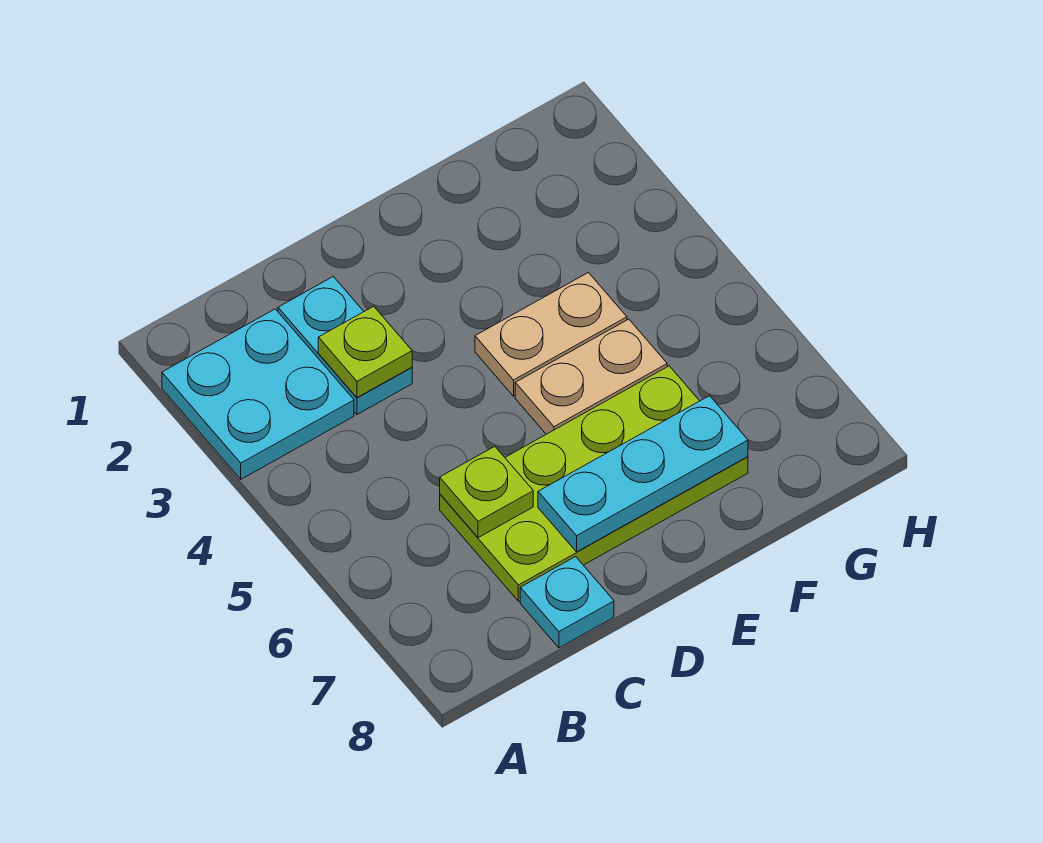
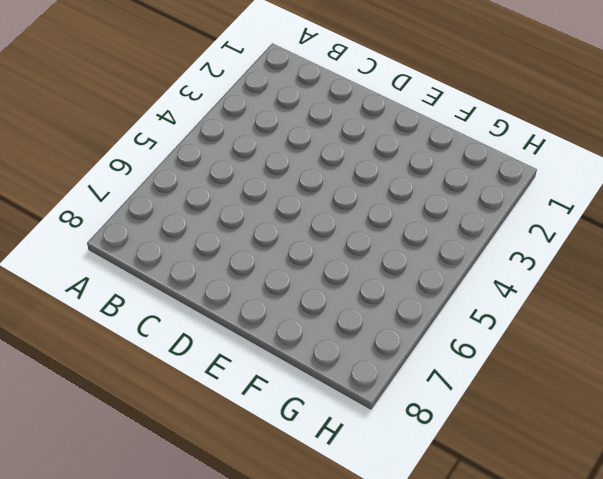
none -> cyan 2x2 plate [162,309,354,479]
none -> cyan 1x2 plate [278,277,412,414]

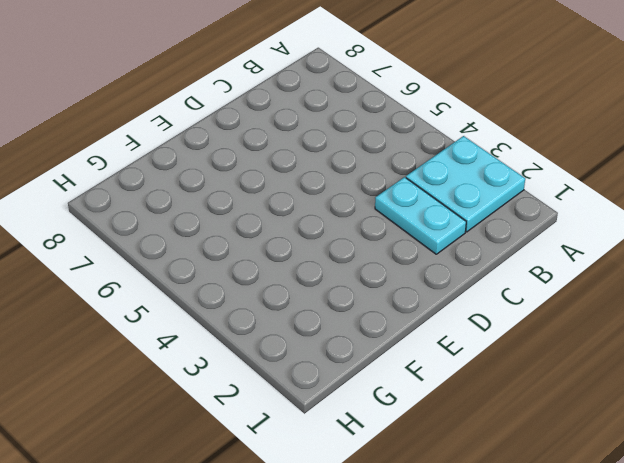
none -> lime 2x4 plate [440,366,748,601]
none -> cyan 1x1 plate [520,557,614,648]

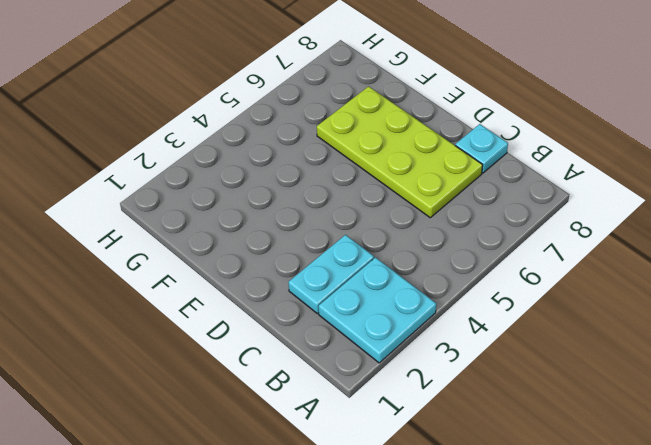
none -> tan 1x2 plate [475,273,627,396]
none -> tan 1x2 plate [515,319,667,434]

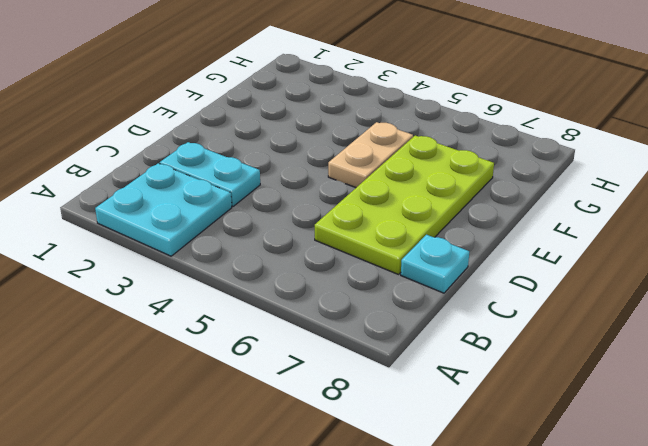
none -> tan 1x2 plate [475,273,627,396]
none -> lime 1x1 plate [318,306,412,398]

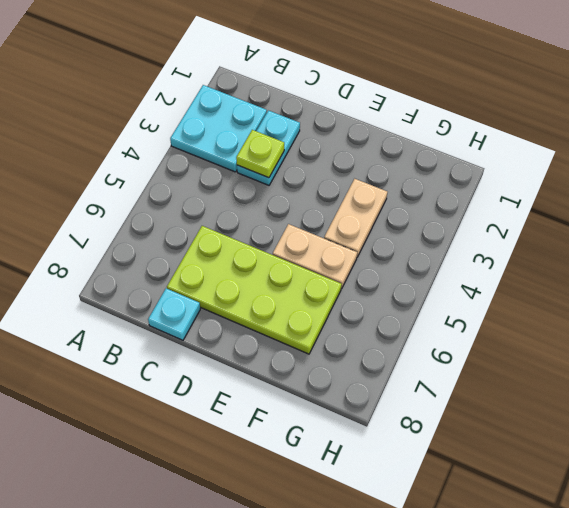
tan 1x2 plate [324,179,387,257] -> tan 1x2 plate turned to [475,273,627,396]
none -> lime 1x1 plate [440,446,533,538]
none -> cyan 1x3 plate [538,396,748,552]

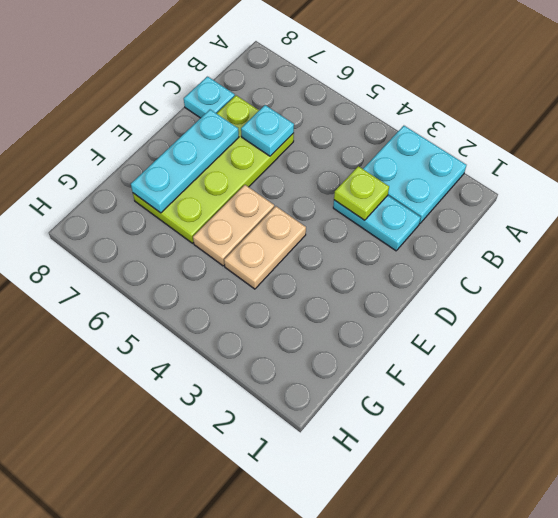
cyan 1x1 plate [241,105,294,156] -> lime 1x1 plate [440,446,533,538]

